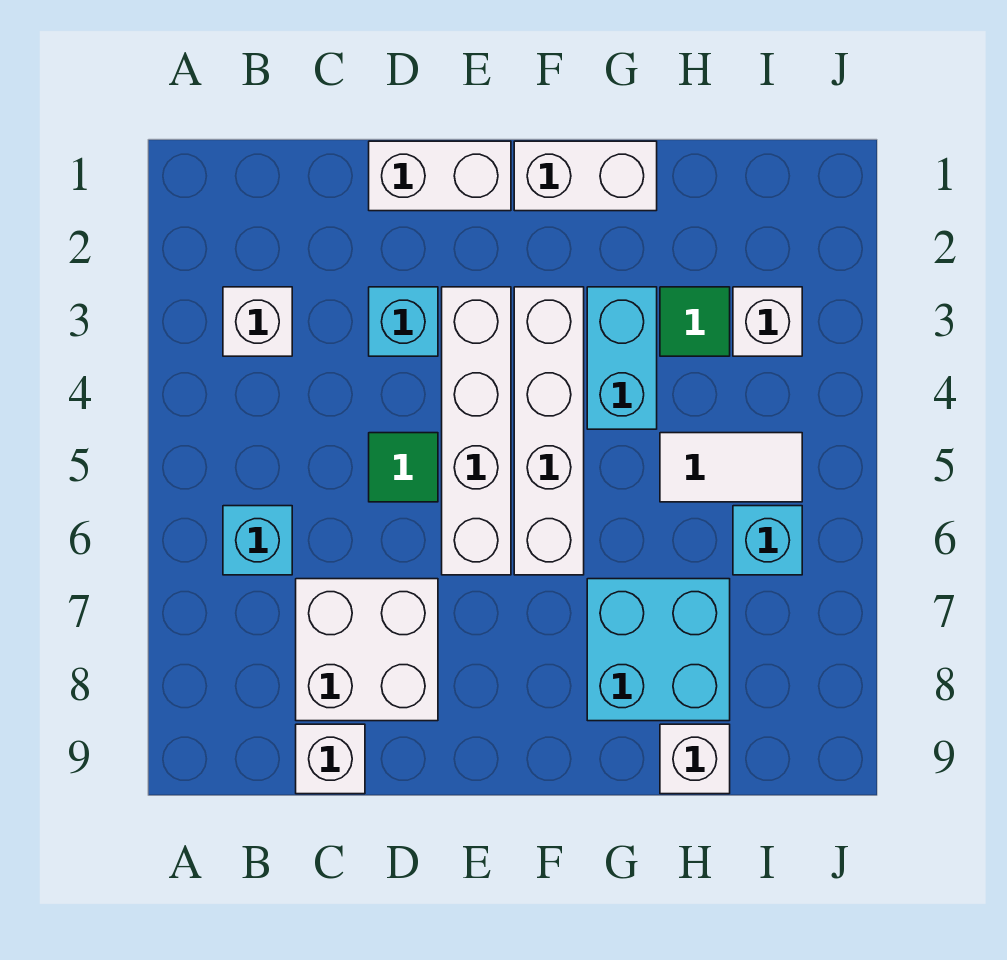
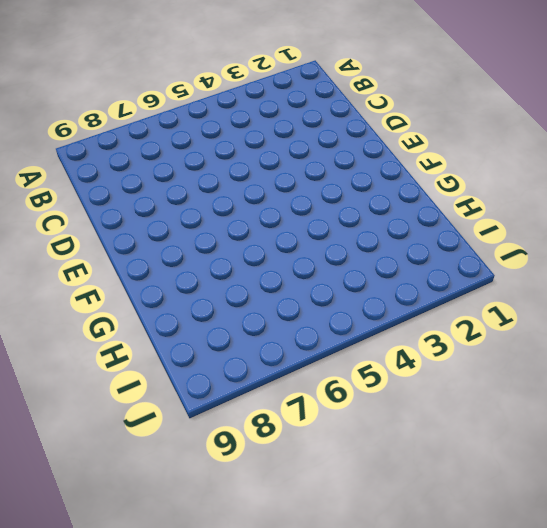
none -> white 1x1 brick [223,287,292,356]
none -> cyan 1x1 brick [223,506,292,575]
none -> white 2x2 brick [296,579,438,721]

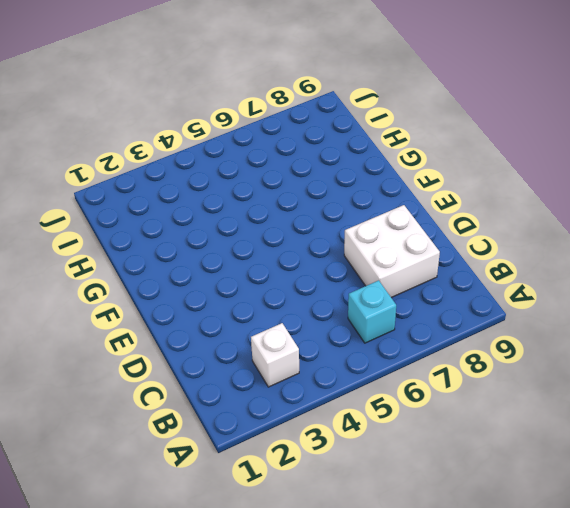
none -> white 1x1 brick [296,724,365,794]
none -> white 1x2 brick [369,141,511,211]
none -> cyan 1x1 brick [369,287,438,356]

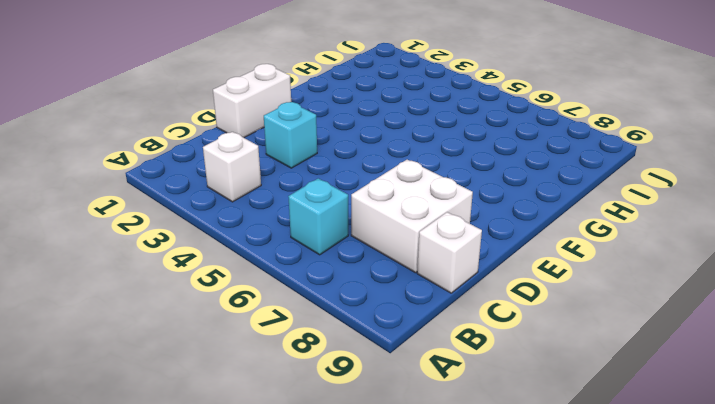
none -> green 1x1 tile [369,433,438,502]
none -> white 1x4 brick [442,287,511,575]
none -> white 1x2 brick [514,141,657,211]

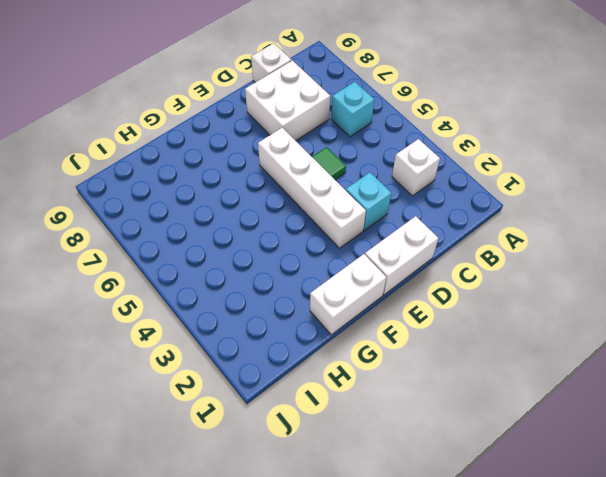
none -> white 1x4 brick [514,287,584,575]
none -> cyan 1x2 brick [587,287,657,429]
none -> cyan 2x2 brick [587,579,730,721]

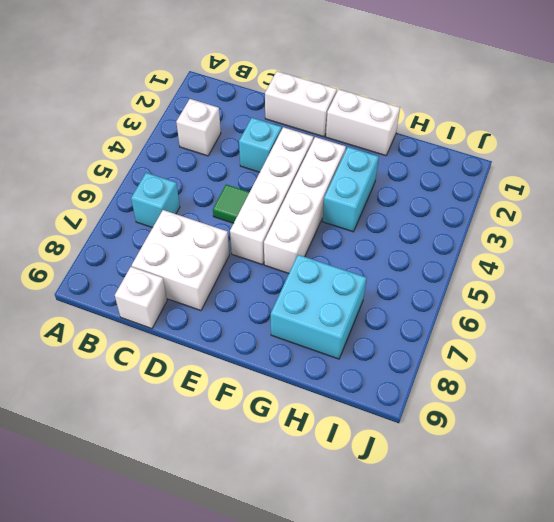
none -> green 1x1 tile [660,287,730,356]
none -> white 1x2 tile [660,433,802,502]
none -> white 1x1 brick [660,724,730,794]

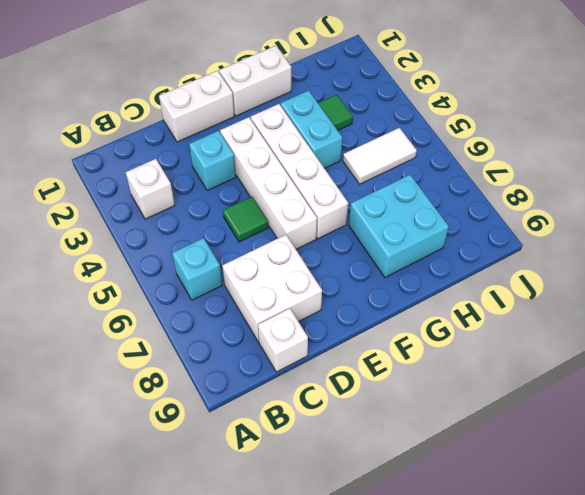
none -> white 1x1 brick [660,724,730,794]
none -> white 1x1 brick [733,287,802,356]
none -> cyan 1x1 brick [733,506,802,575]

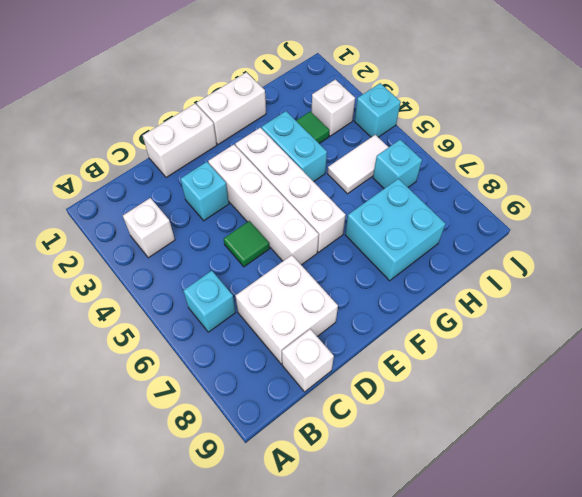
cyan 1x1 brick [355,83,401,137] -> none
none -> white 1x1 brick [660,724,730,794]

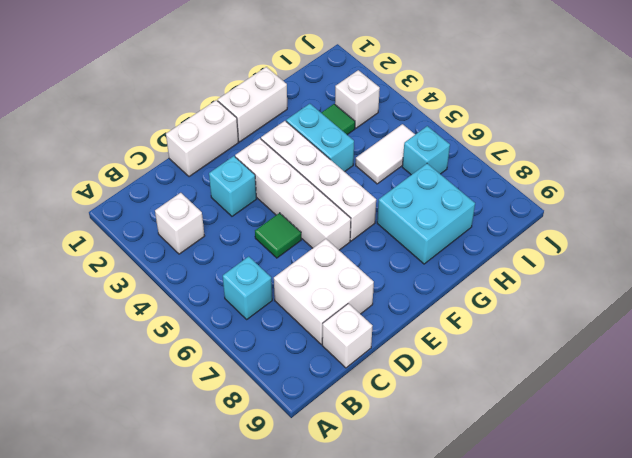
none -> white 1x1 brick [660,724,730,794]

